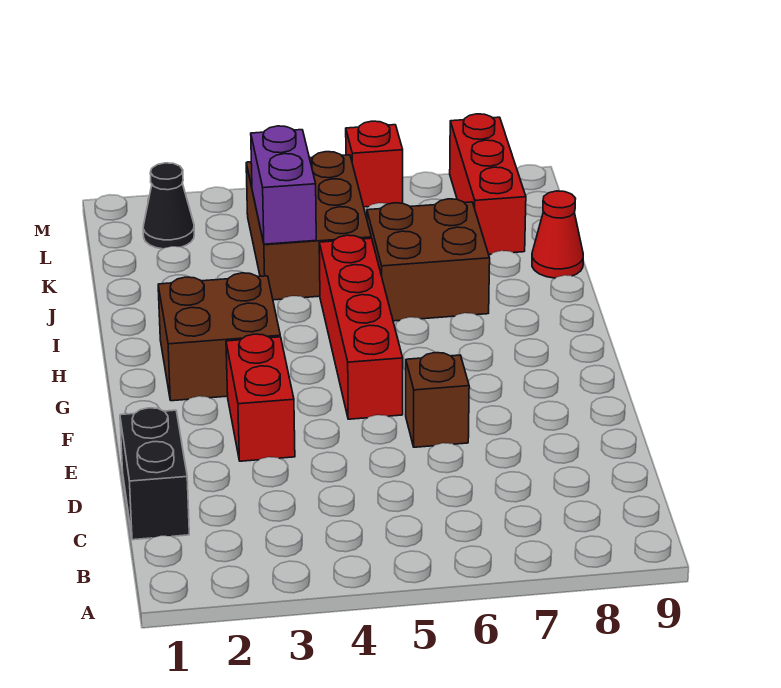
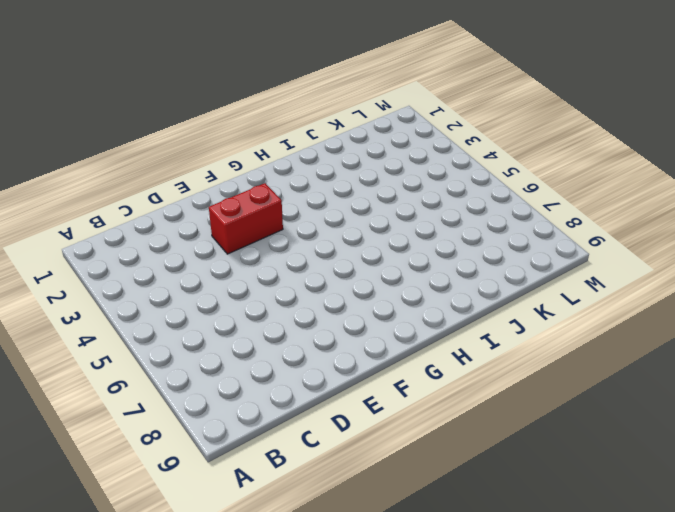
none -> black 1x2 brick [120,408,189,540]
none -> brown 1x1 brick [406,353,469,447]
none -> red 1x4 brick [319,235,403,419]

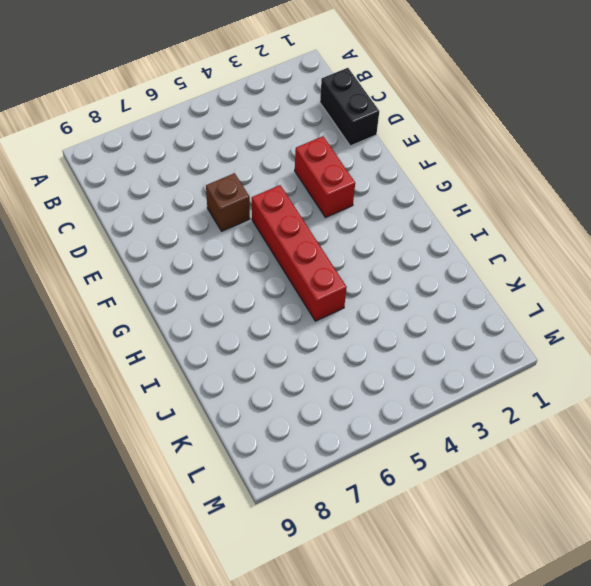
none -> brown 2x2 brick [158,273,280,401]
none -> brown 2x2 brick [367,199,490,321]
none -> brown 2x3 brick [246,152,371,300]

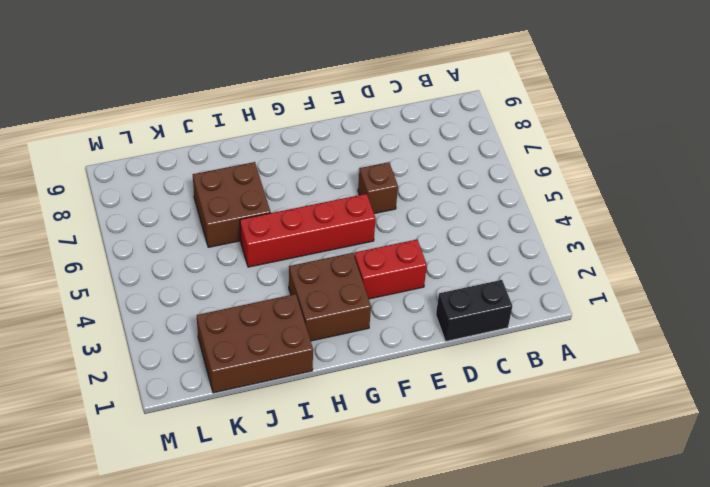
brown 2x3 brick [197,294,313,393] -> brown 2x3 brick moved to [246,152,371,300]
none -> red 1x1 cone [532,191,583,278]
none -> red 1x3 brick [450,114,526,254]
none -> black 1x1 cone [143,163,194,249]

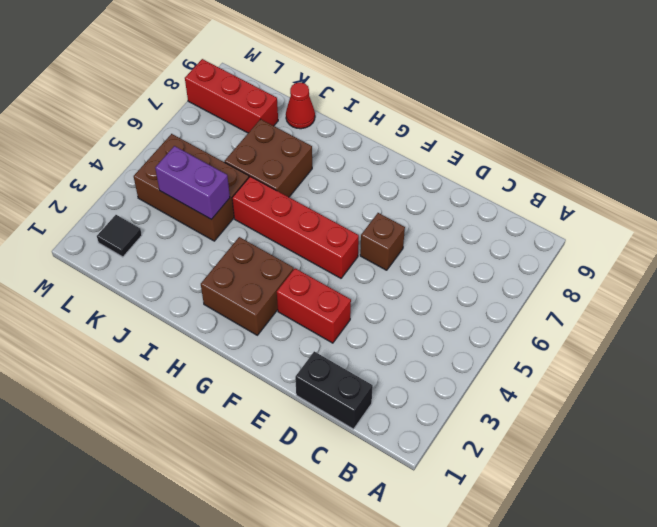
black 1x1 tile [97,215,142,257] -> black 1x1 cone [143,163,194,249]
none -> red 1x1 brick [346,121,403,207]

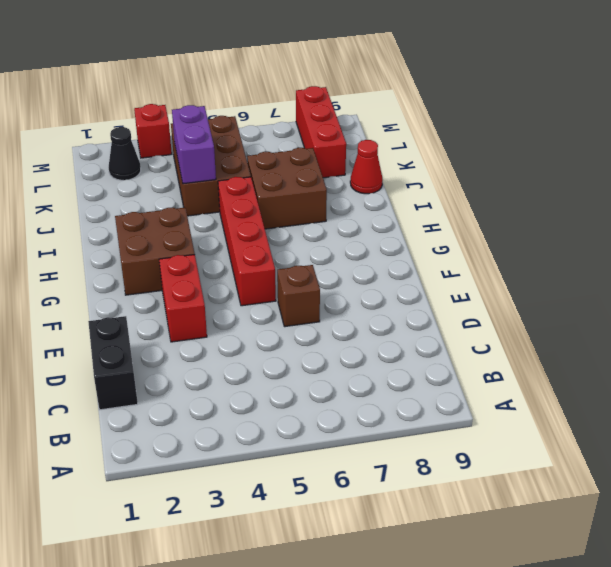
red 1x1 brick [134,104,172,158] -> red 1x1 brick moved to [346,121,403,207]

